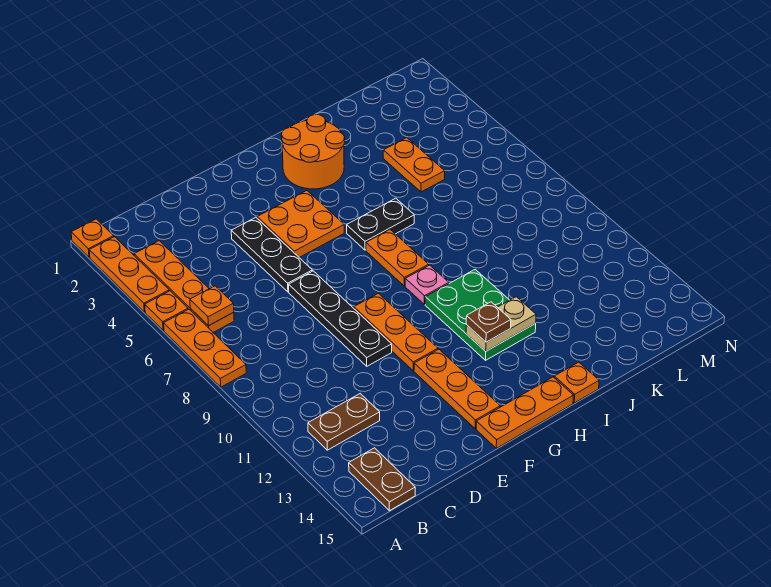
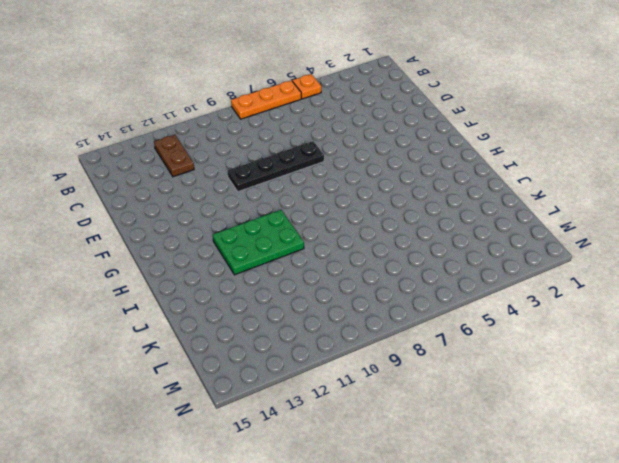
none -> orange 1x1 plate [71,219,114,257]
none -> orange 1x3 plate [89,237,169,312]
none -> orange 1x4 plate [134,241,234,332]

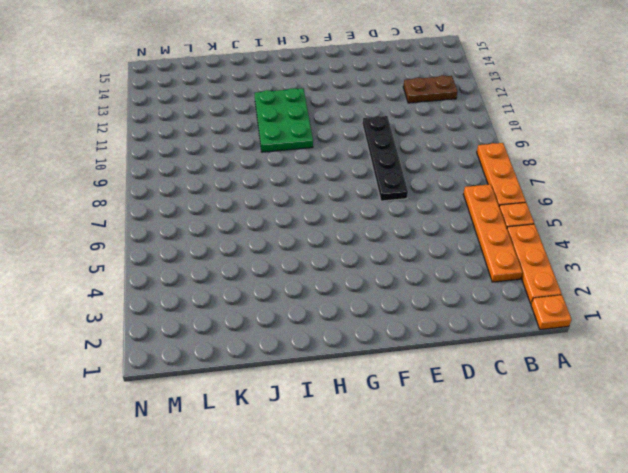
none -> brown 1x2 plate [349,448,415,511]
none -> black 1x3 plate [231,217,312,292]
none -> orange 2x2 plate [257,191,344,257]

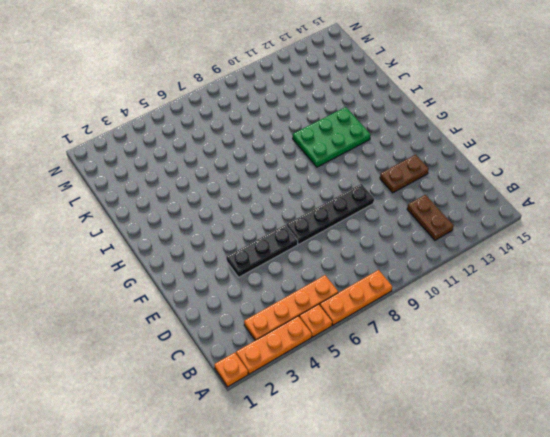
brown 1x2 plate [380,155,429,193] -> brown 1x2 plate moved to [349,448,415,511]
none -> orange 2x2 plate [257,191,344,257]
none -> orange 1x3 plate [354,293,438,371]
none -> orange 1x3 plate [414,349,500,429]

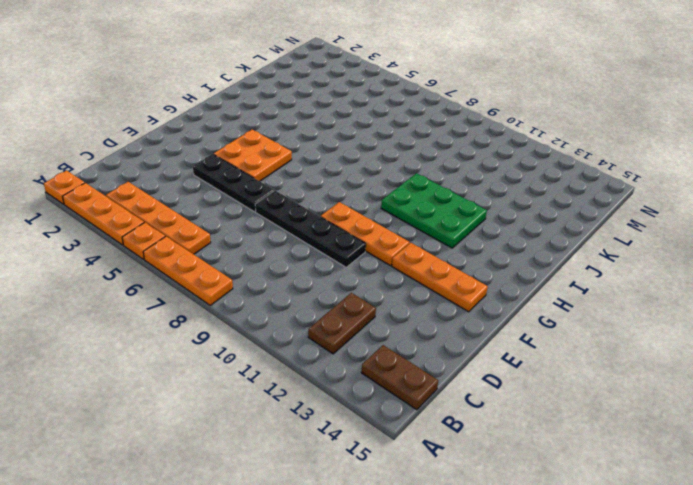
none -> orange 1x3 plate [476,377,574,448]
none -> orange 2x2 round brick [282,114,345,189]
none -> black 1x2 plate [347,198,414,250]

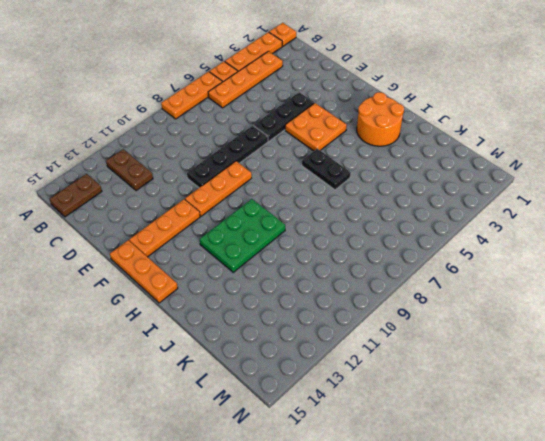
none -> orange 1x2 plate [366,230,429,286]
none -> pink 1x1 plate [405,265,449,304]
none -> orange 1x1 plate [554,362,599,403]

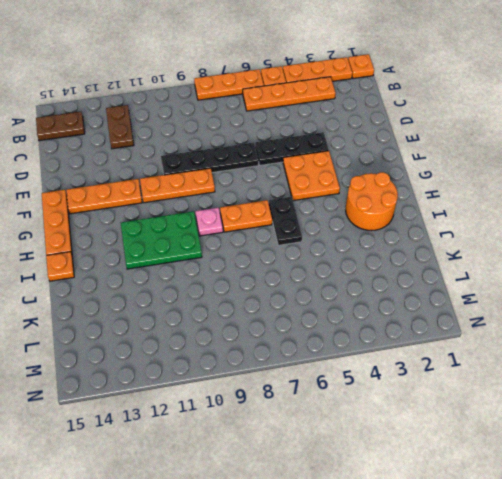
none -> orange 1x2 plate [383,138,445,192]
none -> orange 1x1 plate [190,286,234,326]
none -> tan 1x2 plate [466,297,536,351]

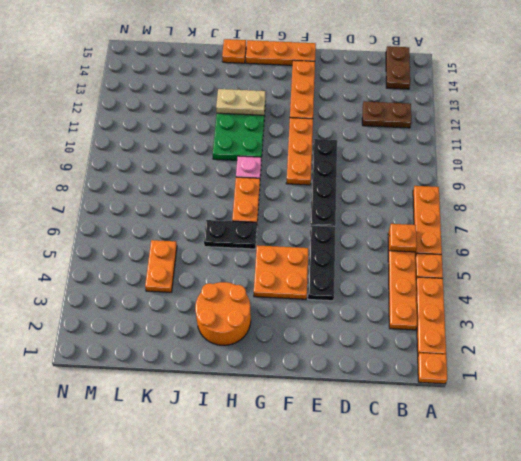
none -> brown 1x1 plate [466,302,511,342]

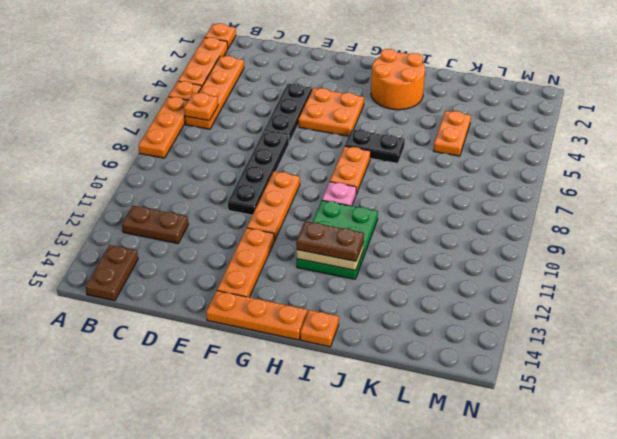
brown 1x2 plate [296,221,364,261] -> brown 1x1 plate [466,302,511,342]

